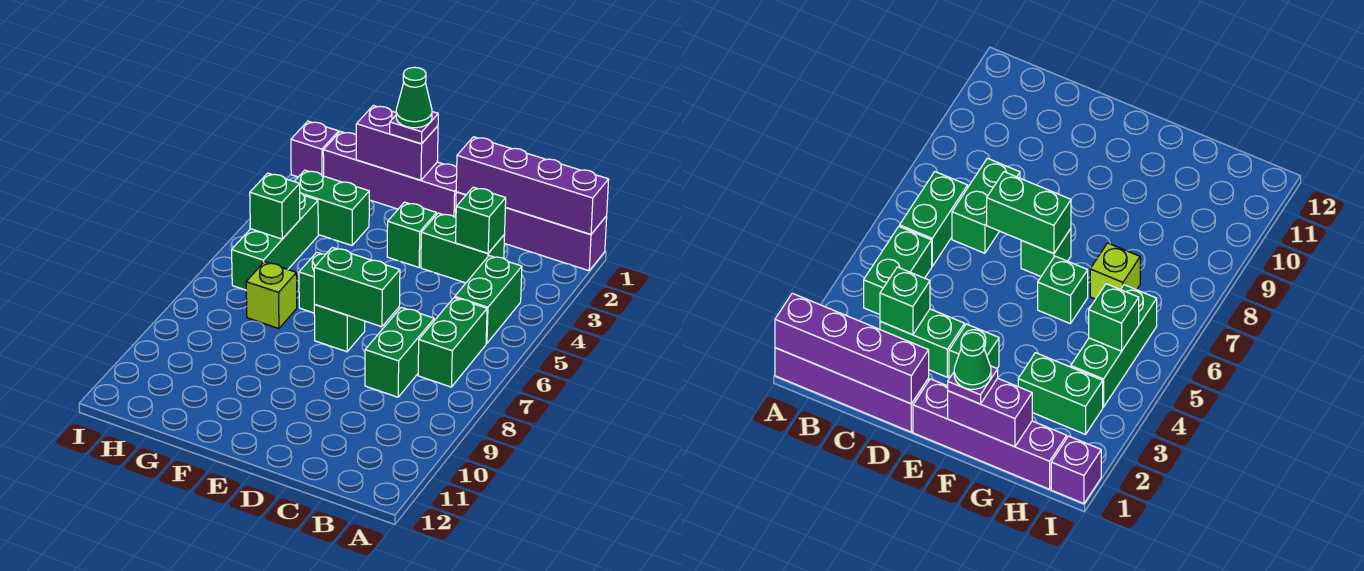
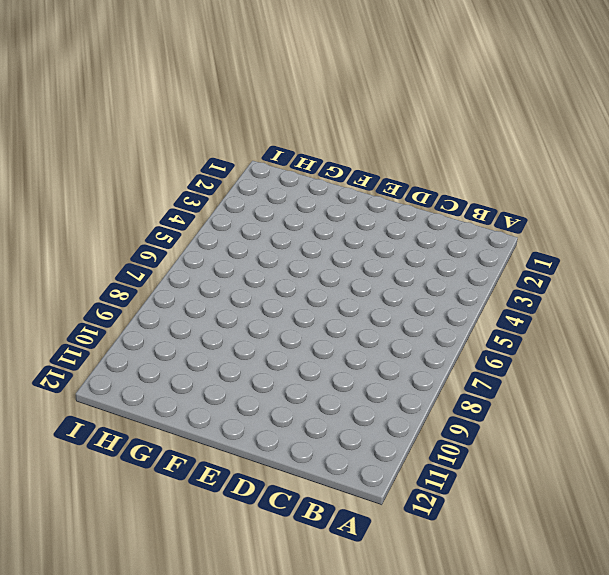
none -> purple 1x4 brick [456,192,607,271]
none -> green 1x2 brick [455,256,522,343]
none -> green 1x2 brick [418,298,487,387]

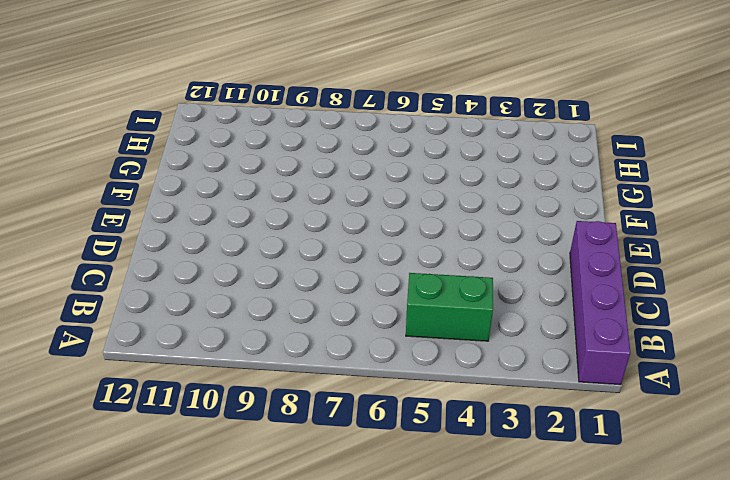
none -> green 1x2 brick [418,298,487,387]
none -> green 1x2 brick [421,213,505,283]
none -> green 1x2 brick [365,307,434,397]

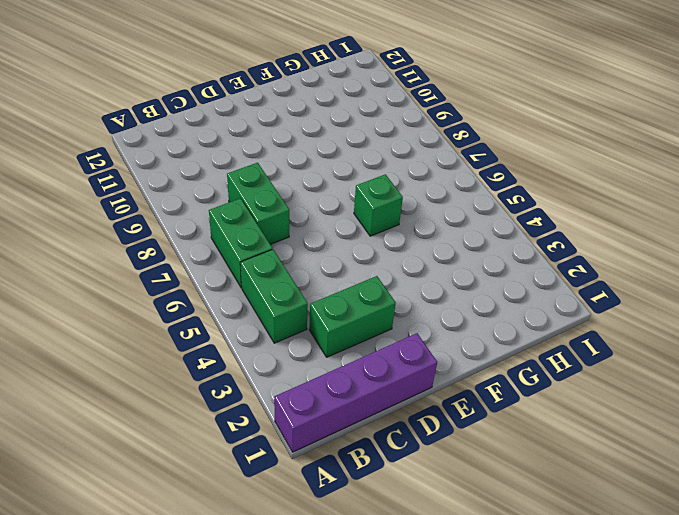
none -> purple 1x4 brick [323,132,457,218]
none -> green 1x1 brick [387,202,436,267]
none -> green 1x1 brick [314,305,365,352]

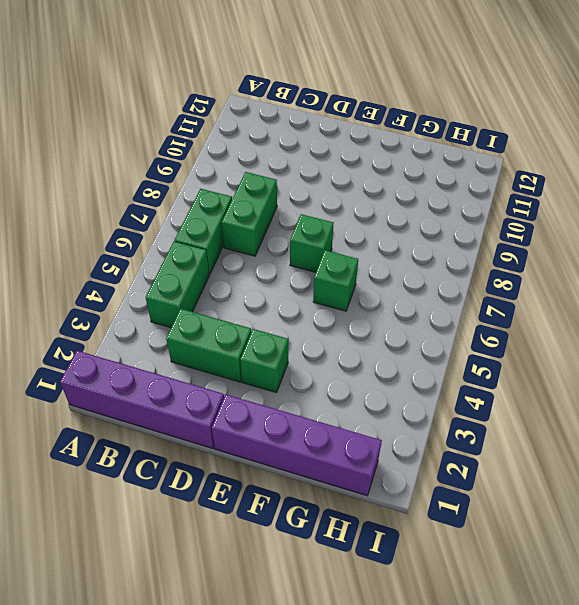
none -> green 1x2 brick [294,170,369,245]
none -> lime 1x1 brick [246,262,297,329]
none -> green 1x3 brick [232,193,318,290]

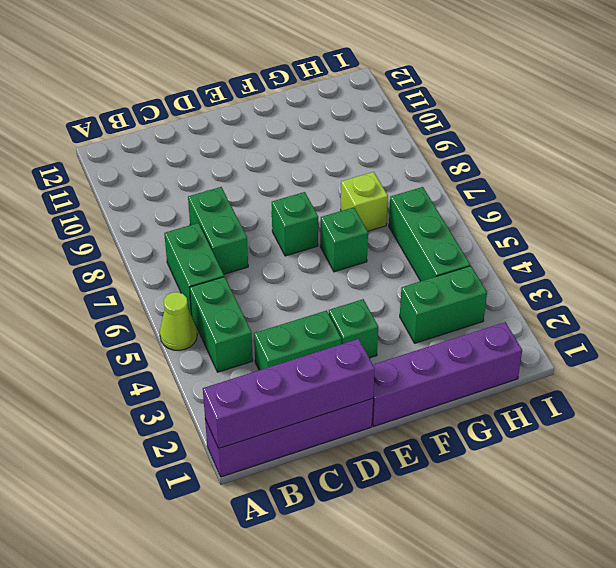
lime 1x1 cone [160,292,197,350] -> none
none -> purple 1x1 brick [291,121,339,177]
none -> green 1x1 brick [456,187,506,253]
none -> green 1x2 brick [314,247,400,327]

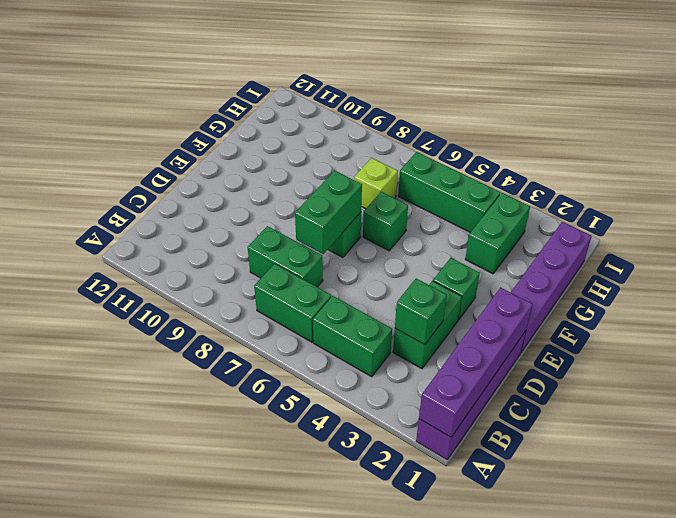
none -> purple 1x1 brick [291,121,339,177]
none -> purple 1x2 brick [356,105,438,180]
none -> green 1x1 brick [250,173,300,239]

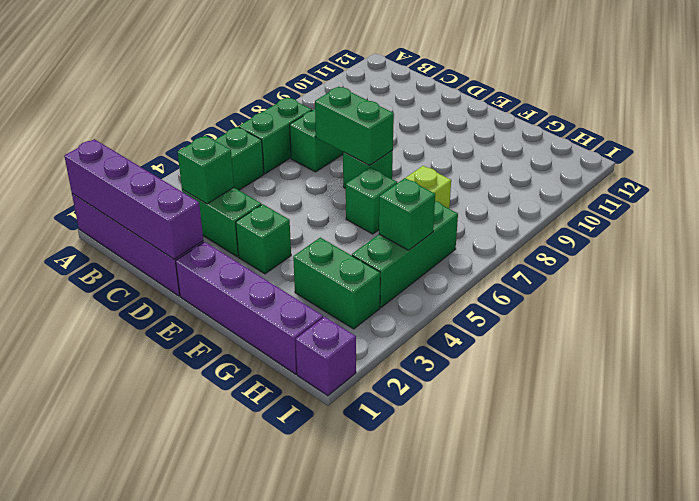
none -> purple 1x2 brick [356,105,438,180]
none -> purple 1x1 plate [390,112,438,144]
none -> green 1x1 cone [396,67,432,128]

